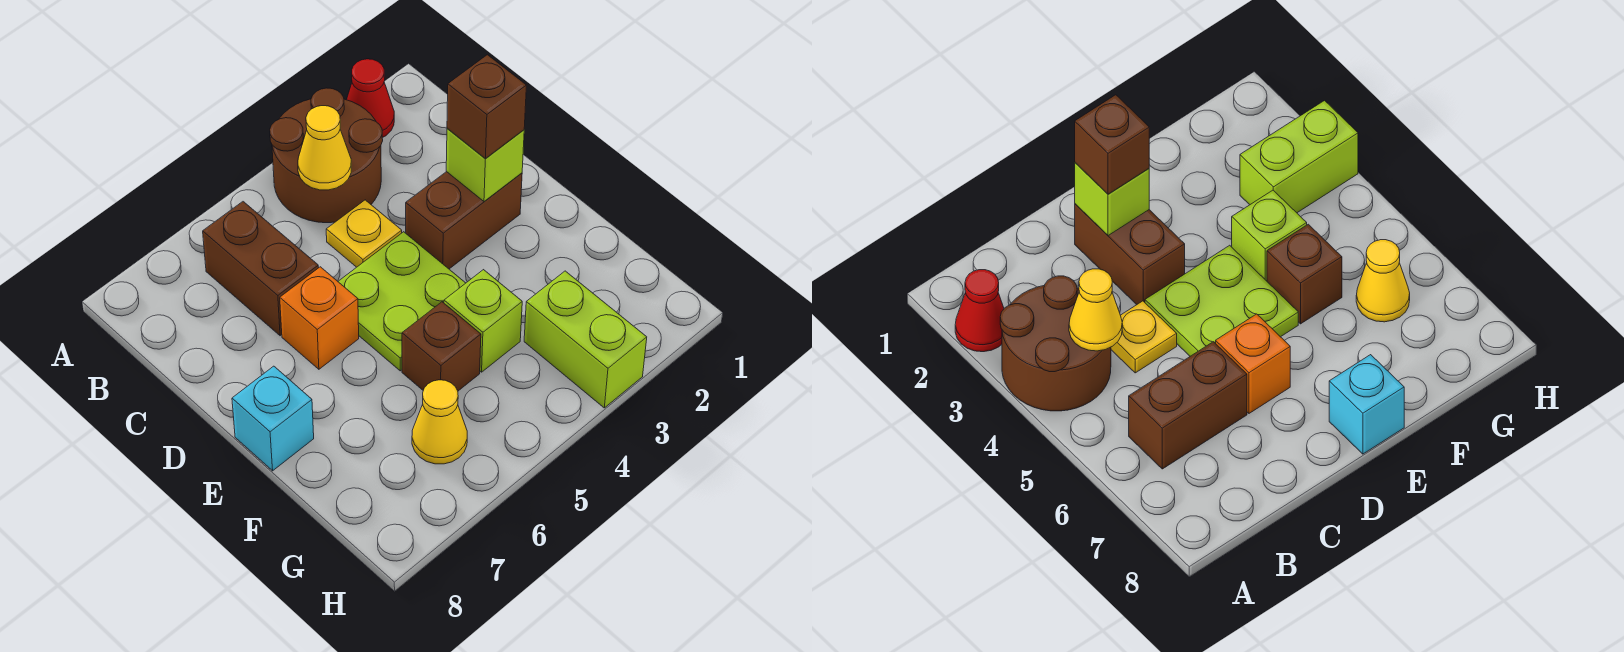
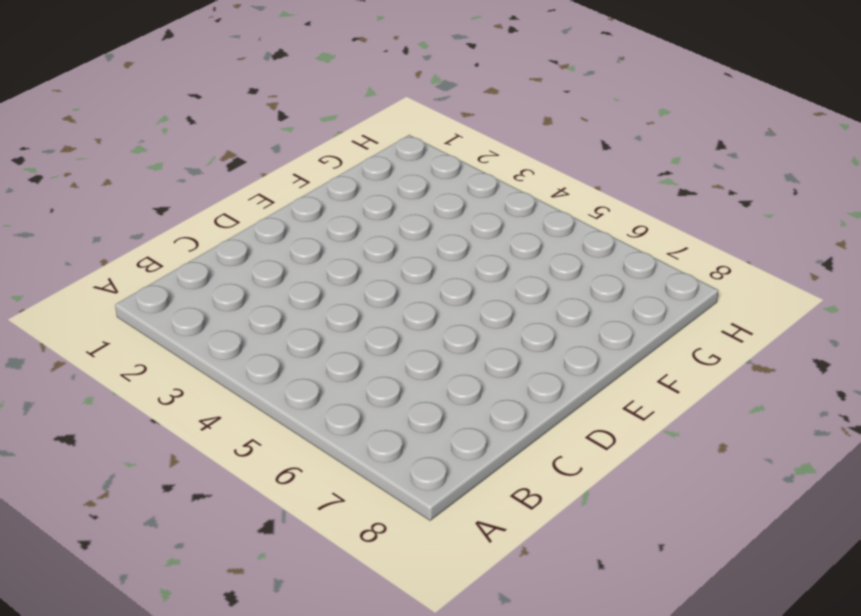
none -> red 1x1 cone [347,59,394,138]
none -> brown 2x2 round brick [270,88,383,223]
none -> brown 1x2 brick [203,202,319,336]

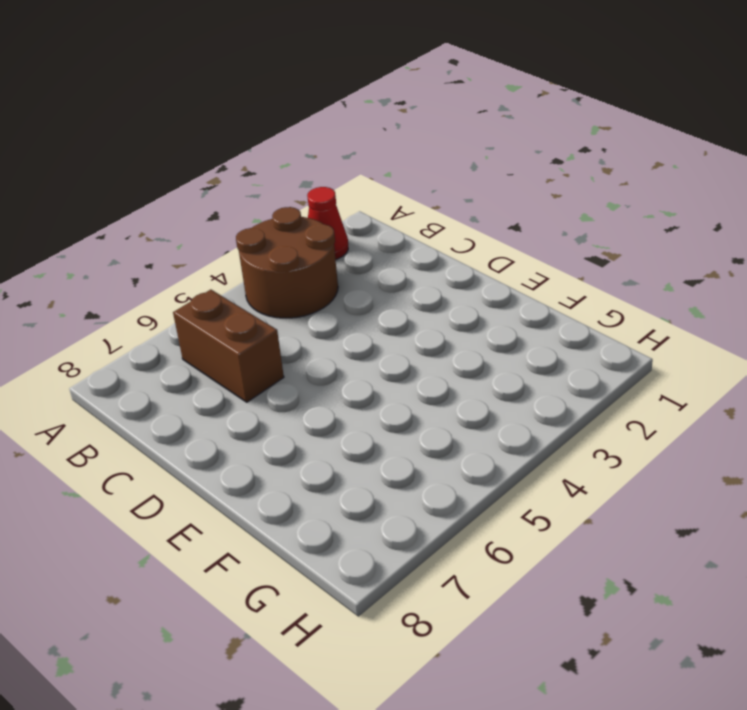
none -> yellow 1x1 plate [326,200,402,267]
none -> brown 1x2 brick [406,172,522,269]
none -> lime 2x2 plate [338,232,465,371]

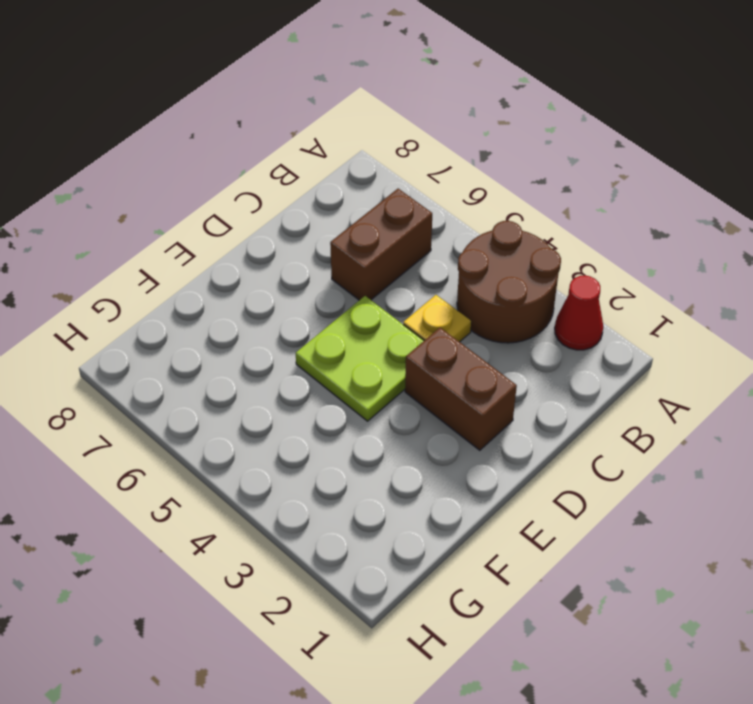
none -> orange 1x1 brick [280,267,359,369]
none -> cyan 1x1 brick [232,366,314,471]
none -> lime 1x1 brick [444,270,522,372]

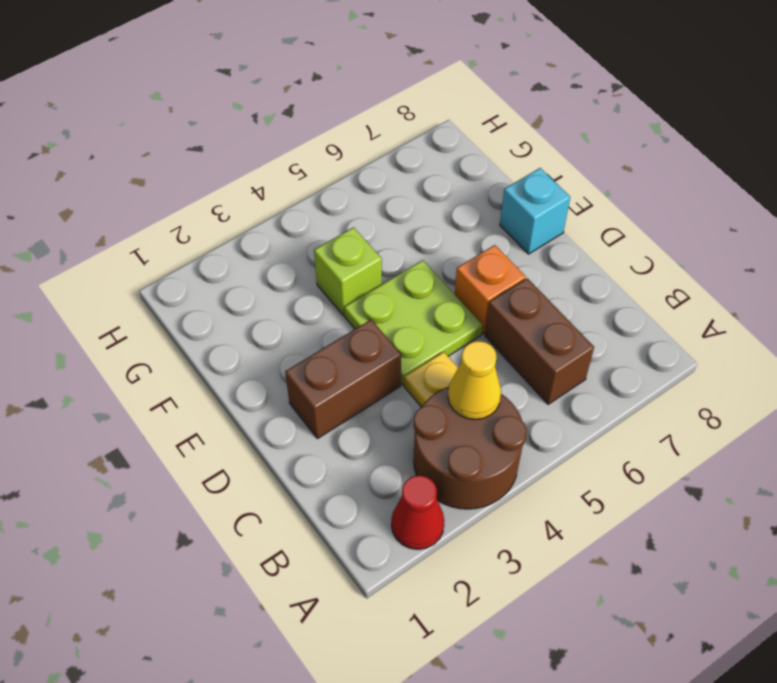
none -> brown 1x1 brick [402,302,481,391]
none -> lime 1x2 brick [524,271,647,408]
none -> yellow 1x1 cone [412,380,467,464]

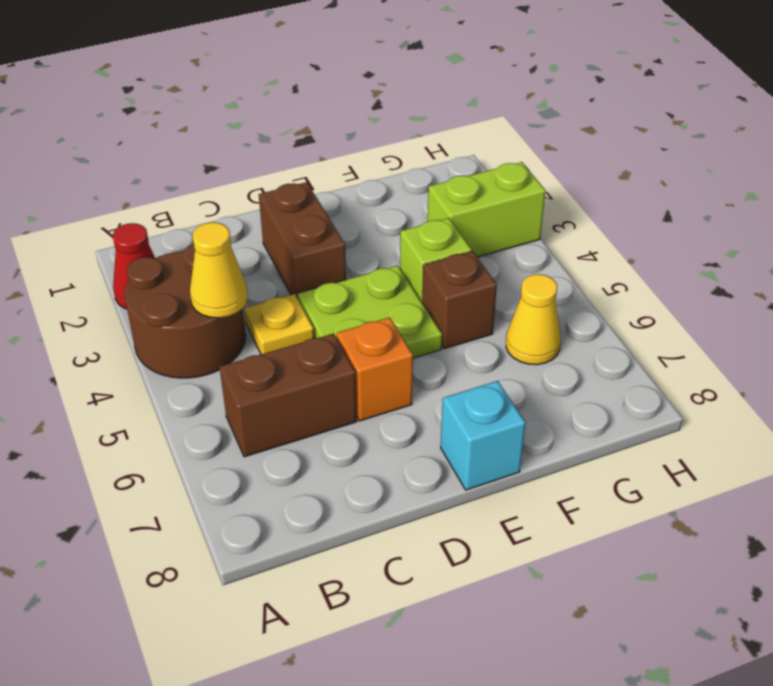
none -> lime 1x1 brick [446,128,524,201]
none -> brown 1x1 brick [447,55,526,159]

